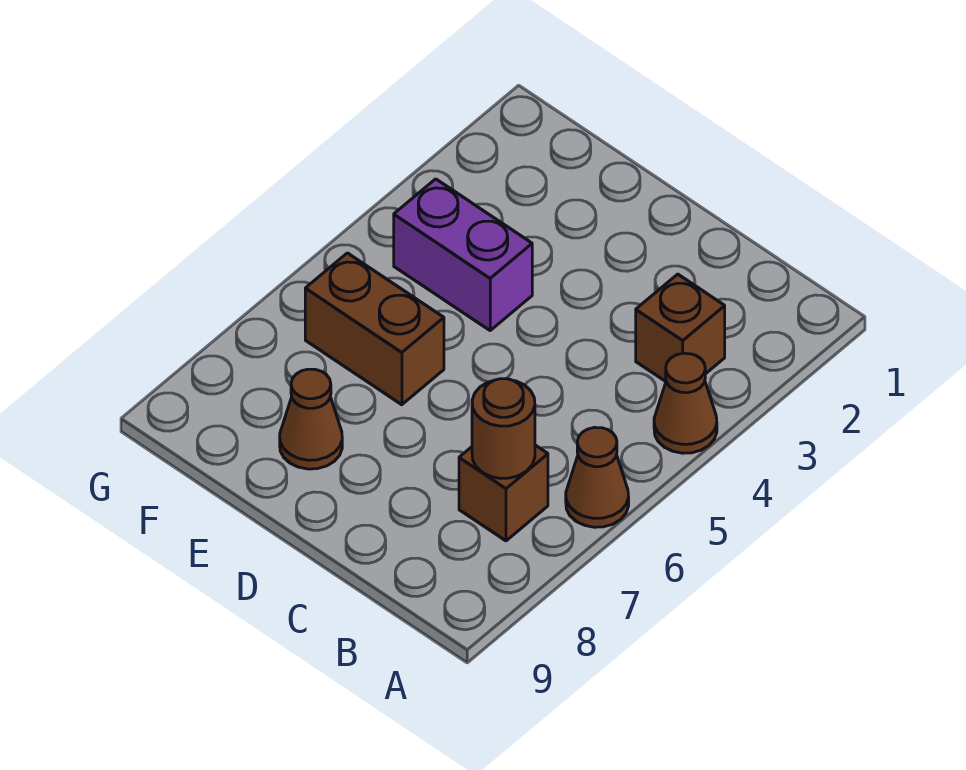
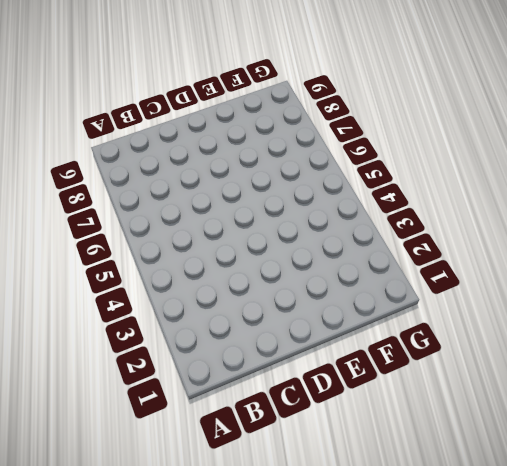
none -> brown 1x1 cone [654,353,717,453]
none -> brown 1x1 cone [566,427,629,527]

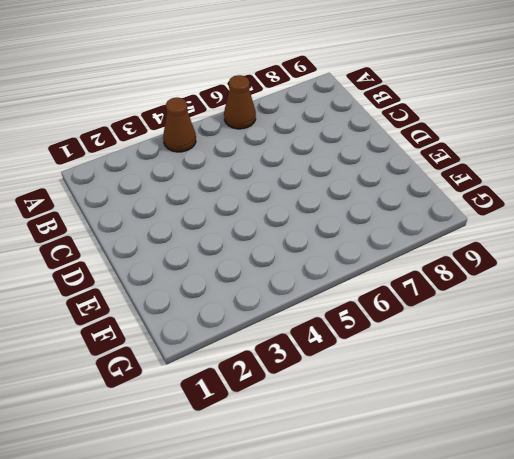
none -> brown 1x1 brick [636,274,725,381]
none -> brown 1x1 brick [459,445,548,541]

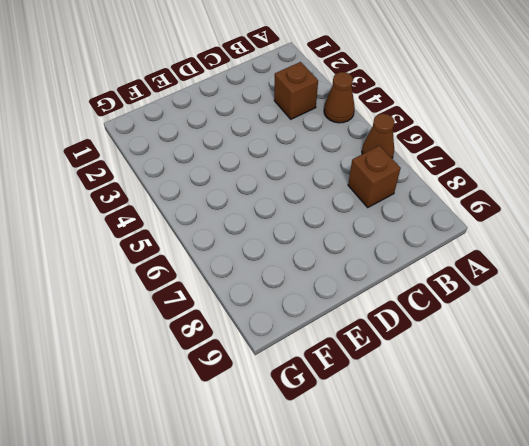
none -> purple 1x2 brick [394,179,532,330]
none -> brown 1x2 brick [305,253,444,405]

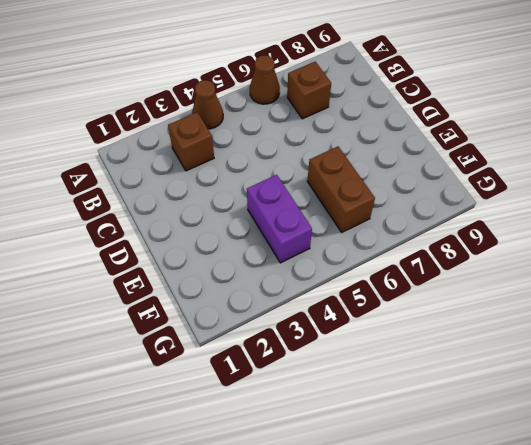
none -> brown 1x1 cone [280,369,342,469]
none -> brown 1x1 round brick [472,379,535,478]

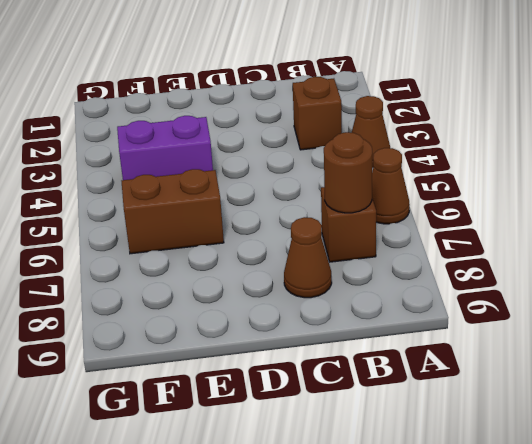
brown 1x1 cone [284,217,332,298] -> brown 1x1 cone moved to [280,369,342,469]

